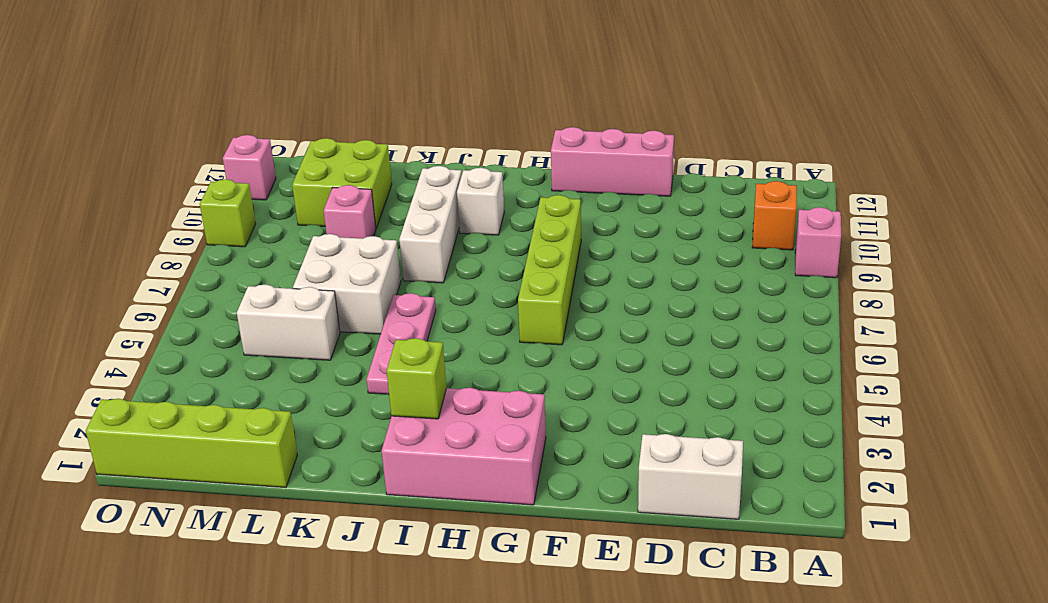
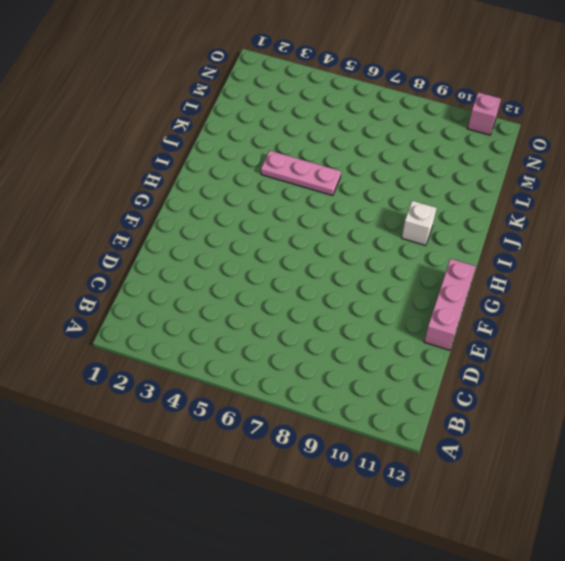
none -> pink 1x1 brick [795,207,841,278]
none -> orange 1x1 brick [752,181,797,250]
none -> white 1x2 brick [638,434,743,519]

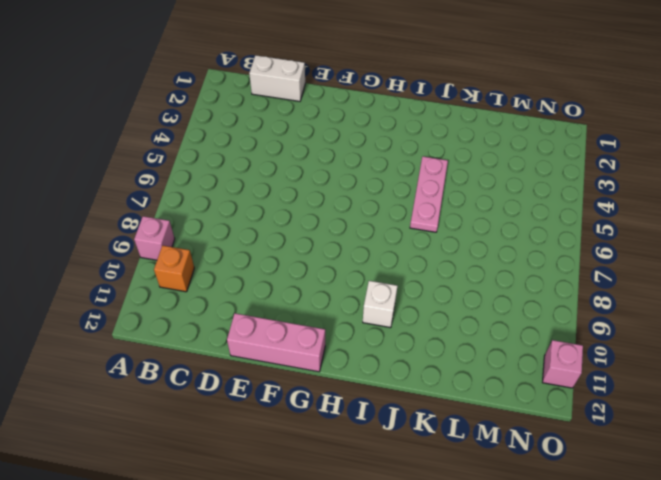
none -> pink 2x3 brick [382,388,546,505]
none -> lime 1x4 brick [518,195,581,345]
none -> white 1x3 brick [399,166,462,283]

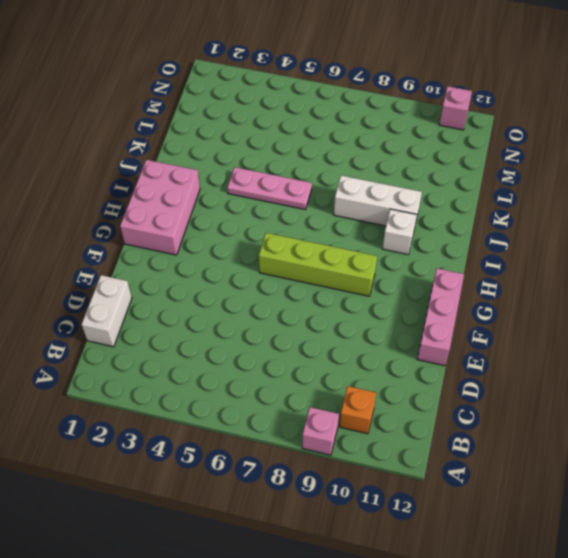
none -> white 2x2 brick [293,234,401,334]
none -> lime 1x4 brick [86,399,297,488]
none -> white 1x2 brick [237,284,340,360]

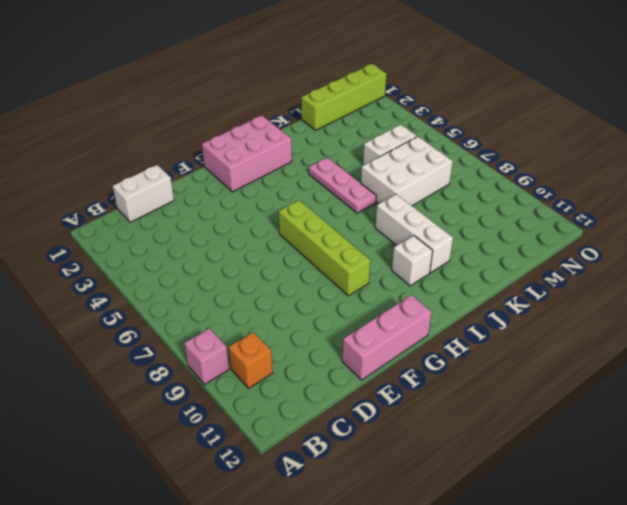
white 2x3 brick [361,137,453,206] -> white 2x2 brick [293,234,401,334]
none -> pink 1x1 brick [324,185,376,239]
none -> lime 2x2 brick [292,138,392,228]
none -> lime 1x1 brick [200,179,256,247]

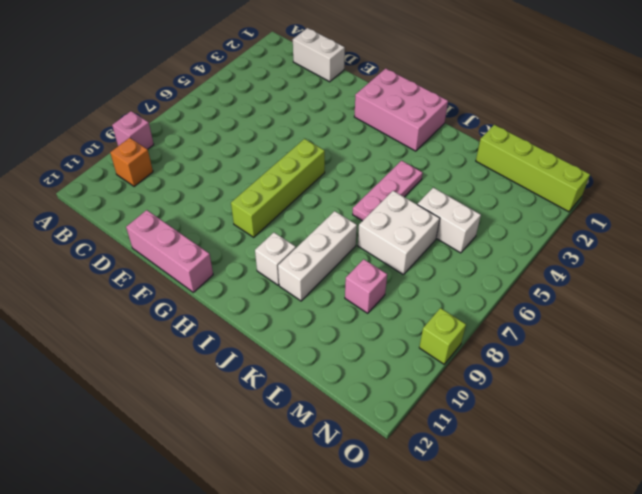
none -> lime 2x2 brick [292,138,392,228]
none -> pink 1x1 brick [223,135,276,200]
none -> lime 1x1 brick [386,338,447,419]

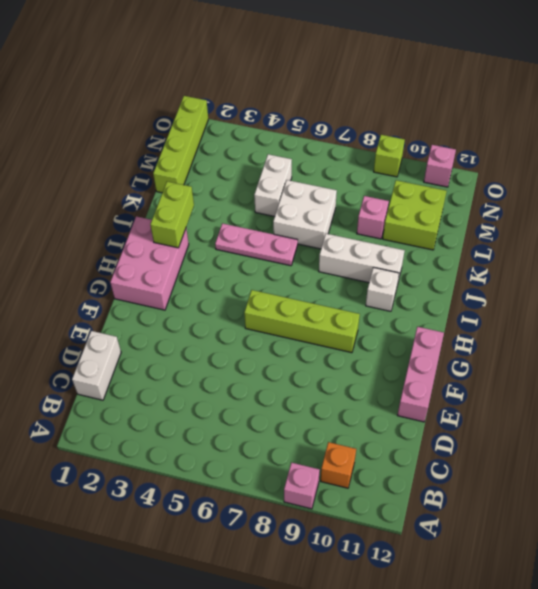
lime 1x2 brick [150,182,194,248] -> lime 1x1 brick [386,338,447,419]

